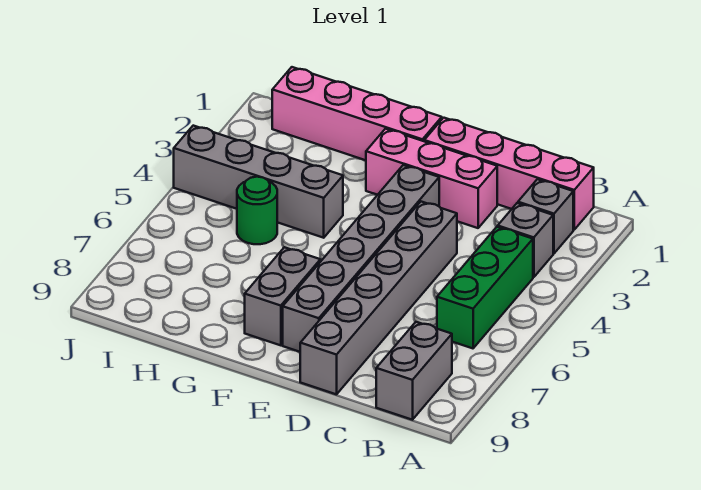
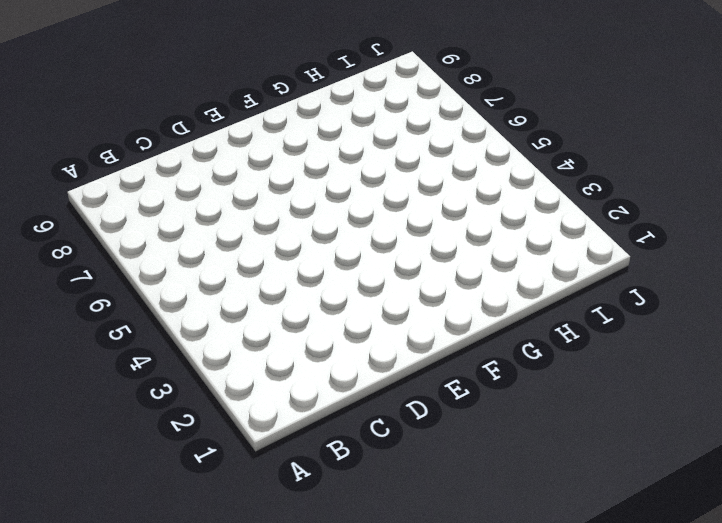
none -> pink 1x4 brick [424,118,594,230]
none -> grey 1x1 brick [518,179,573,253]
none -> grey 1x1 brick [498,203,553,277]

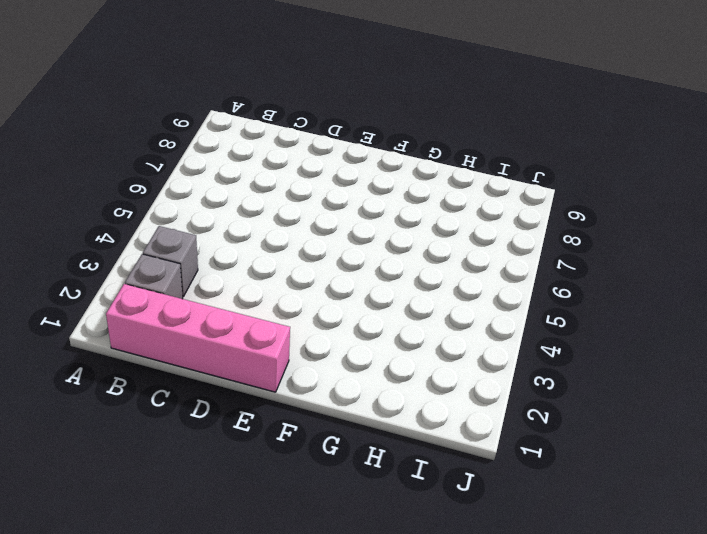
none -> green 1x3 brick [437,227,533,348]
none -> grey 1x2 brick [376,322,452,420]
none -> pink 1x3 brick [366,129,497,228]

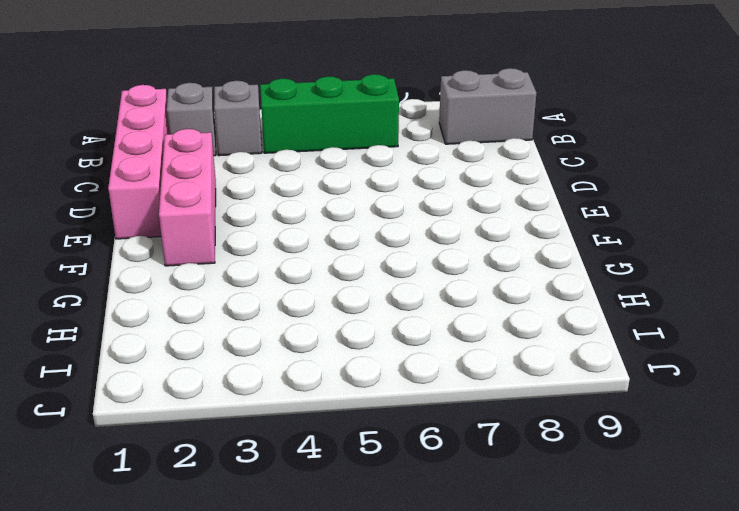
none -> grey 1x6 brick [300,202,457,394]
none -> grey 1x6 brick [283,165,439,352]
none -> pink 1x4 brick [272,67,442,160]

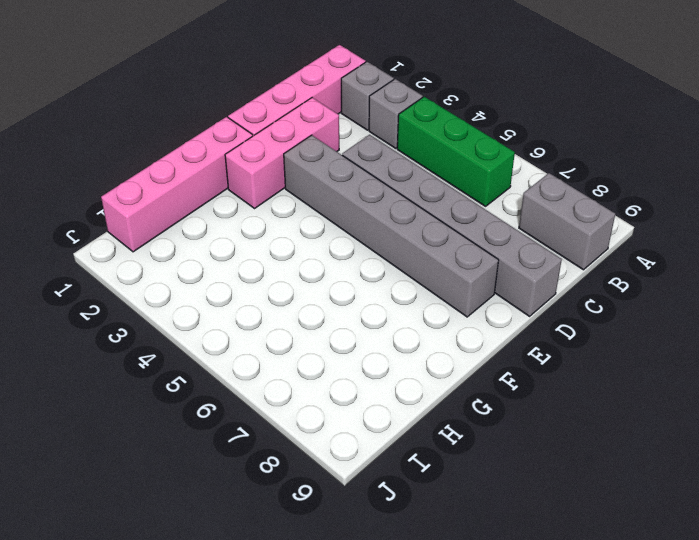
none -> grey 1x2 brick [245,247,320,345]
none -> grey 1x4 brick [174,126,343,238]
none -> green 1x1 round brick [237,177,277,244]

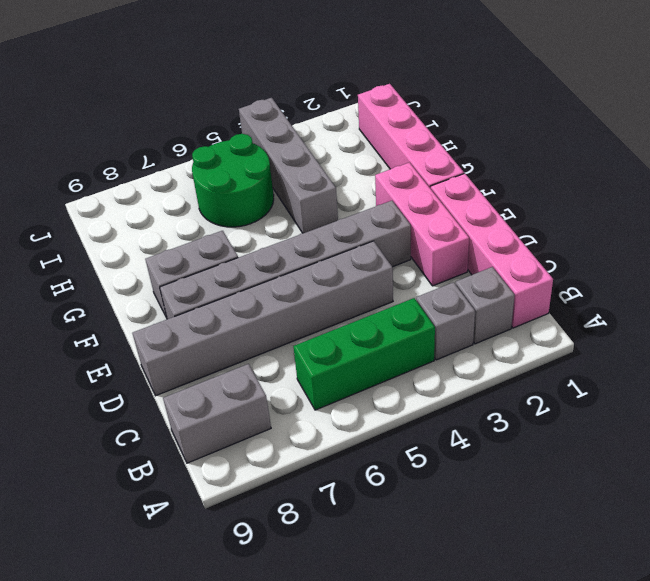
green 2x2 round brick [192,134,274,227] -> green 1x1 round brick [237,177,277,244]

